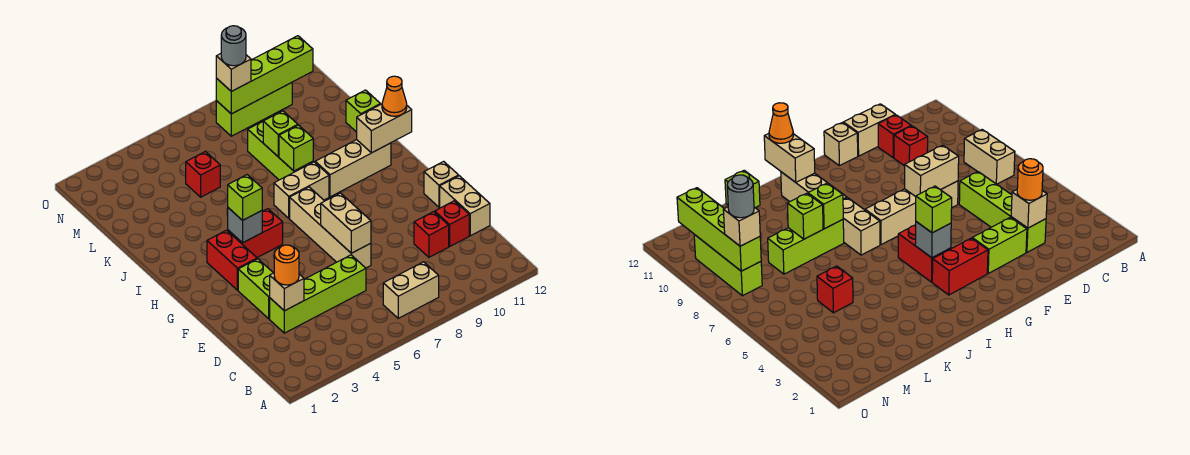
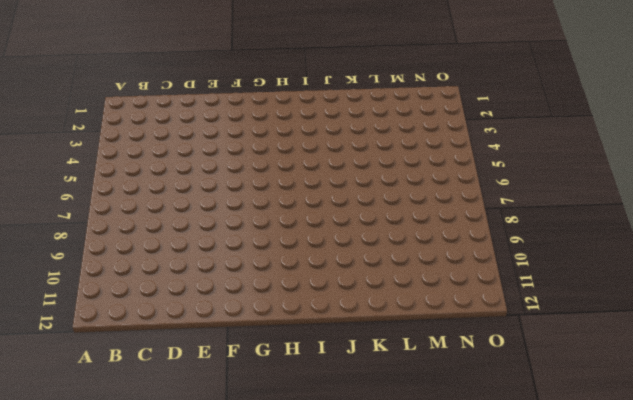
none -> tan 1x2 brick [383,262,439,318]
none -> lime 1x4 brick [270,255,366,333]
none -> red 1x1 brick [414,212,449,257]

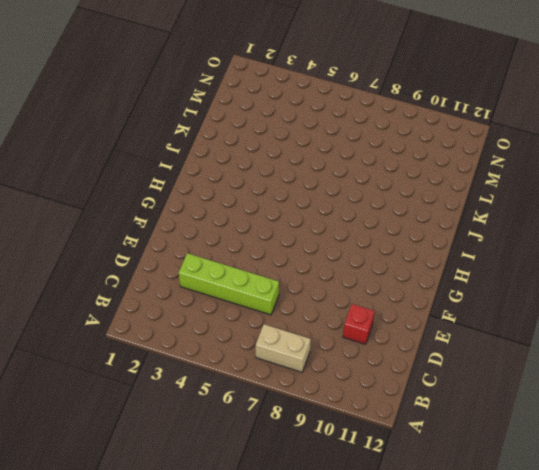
none -> red 1x1 brick [435,201,469,246]
none -> tan 1x2 brick [440,176,490,236]
none -> lime 1x2 brick [238,259,273,319]

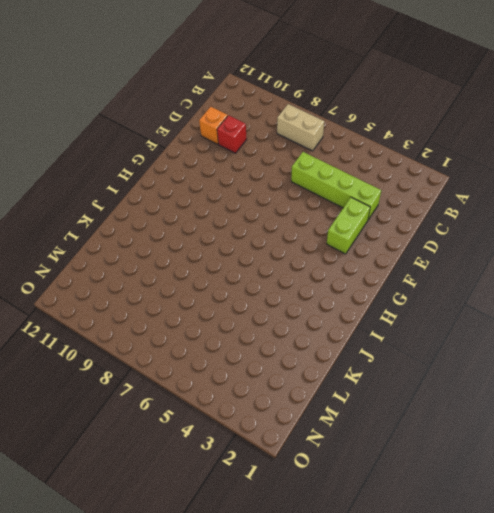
orange 1x1 brick [199,107,228,144] -> red 1x1 brick [435,201,469,246]
none -> tan 1x2 brick [440,176,490,236]
none -> tan 1x4 brick [290,187,371,268]
none -> tan 1x1 brick [424,161,459,207]

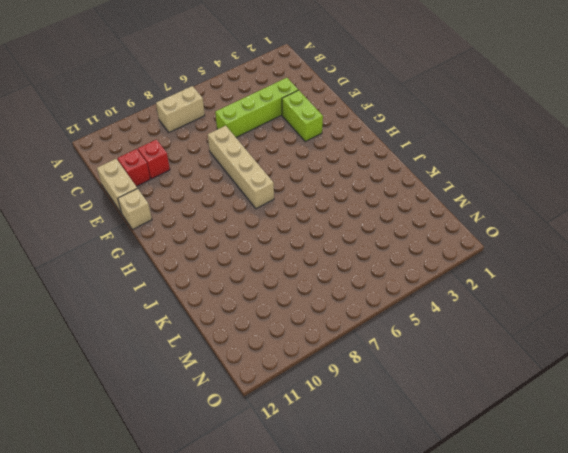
none -> red 1x2 brick [207,230,257,290]
none -> red 1x2 brick [228,209,283,258]
none -> tan 1x2 brick [274,162,329,218]

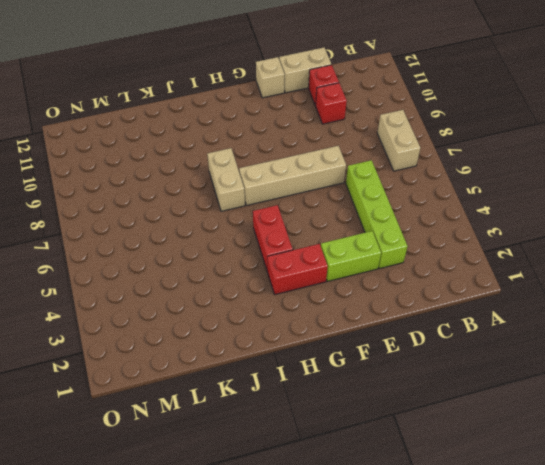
none -> tan 1x3 brick [315,140,391,197]
none -> lime 1x3 brick [248,121,313,180]
none -> lime 1x1 brick [346,90,380,132]

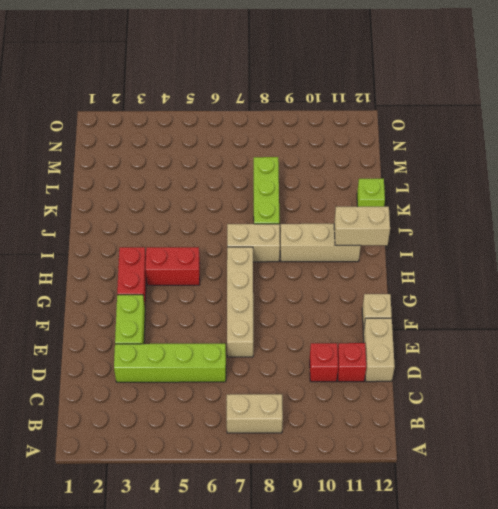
none -> red 1x1 brick [186,151,220,197]
none -> lime 1x3 brick [216,83,292,136]
none -> tan 1x1 brick [270,273,304,311]

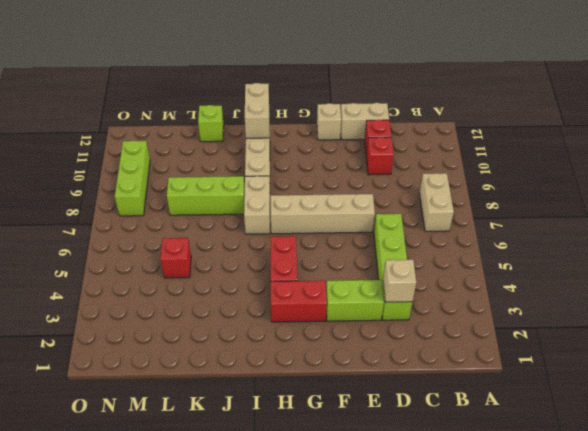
none -> tan 1x2 brick [321,193,371,253]
none -> grey 1x1 brick [228,208,262,243]
none -> lime 1x1 brick [279,125,313,171]

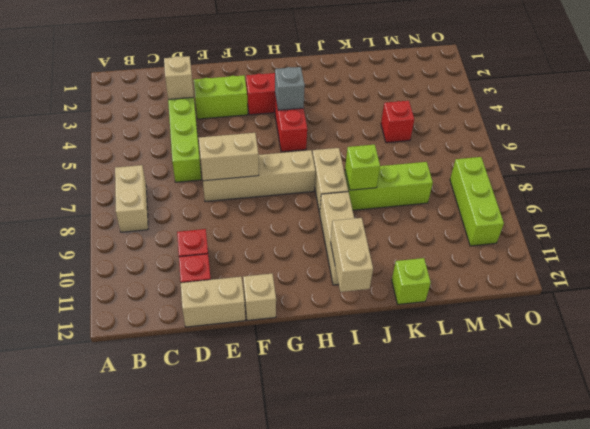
none -> lime 1x1 brick [263,111,298,157]
none -> lime 1x4 brick [216,36,313,114]
none -> orange 1x1 round brick [274,245,299,285]

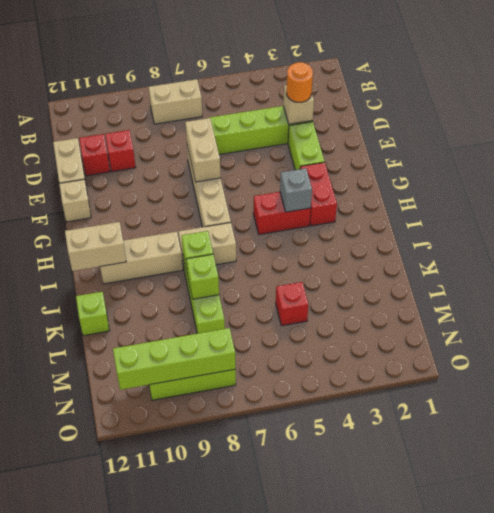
none -> lime 1x1 brick [228,175,262,220]
none -> orange 1x1 cone [382,76,407,116]
none -> tan 1x1 brick [216,54,251,91]

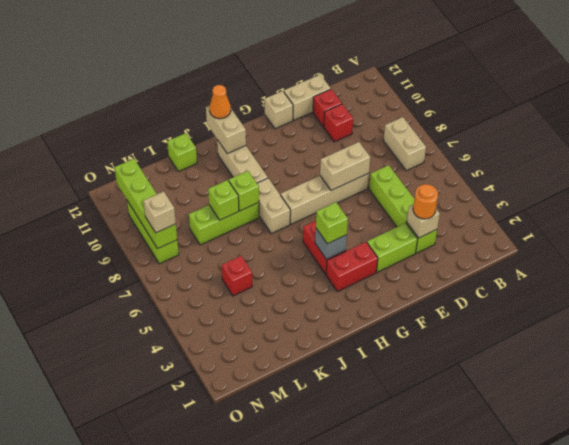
none -> grey 1x1 round brick [221,26,246,66]

